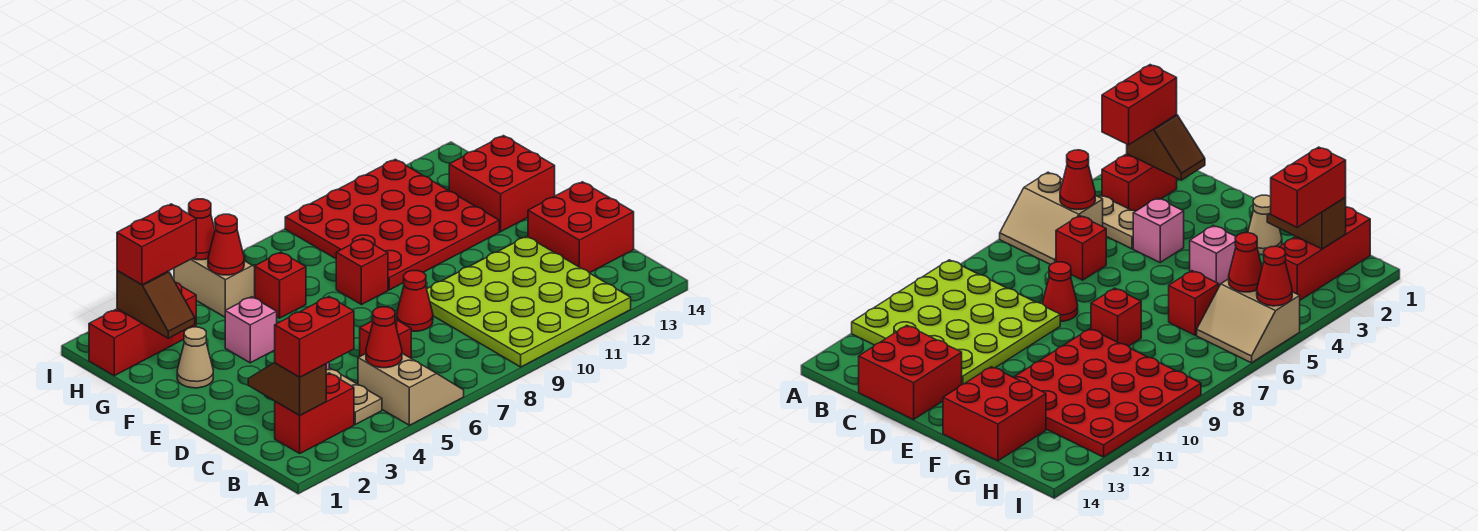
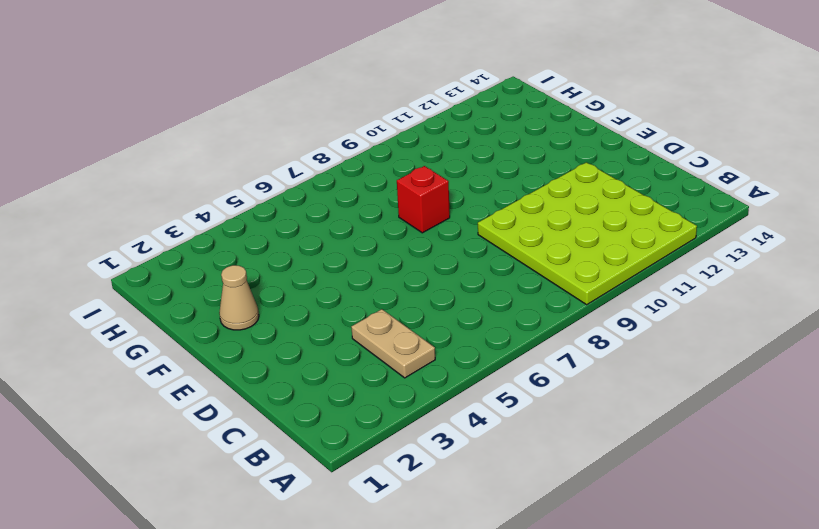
none -> tan 2x2 slope [358,353,464,425]
none -> red 1x2 brick [275,373,354,453]
none -> red 1x1 brick [360,319,411,358]

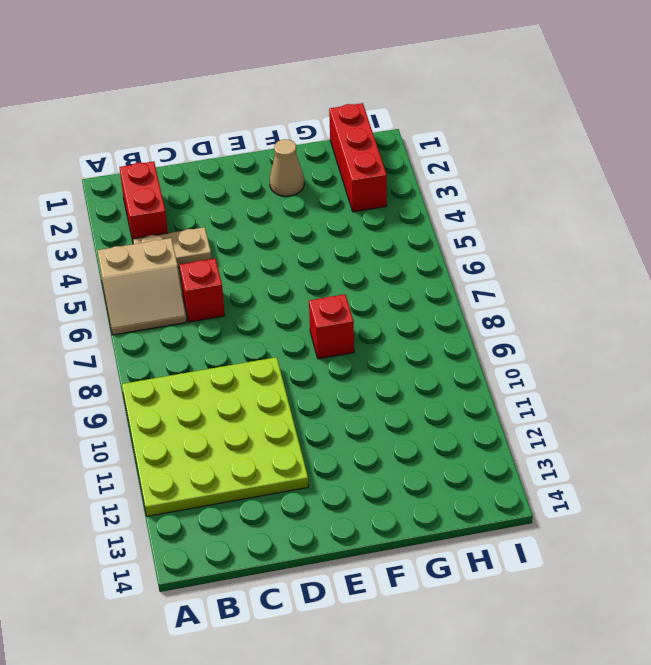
none -> red 2x2 brick [528,182,634,273]
none -> pink 1x1 brick [1133,198,1184,262]
none -> red 1x1 cone [397,271,433,331]

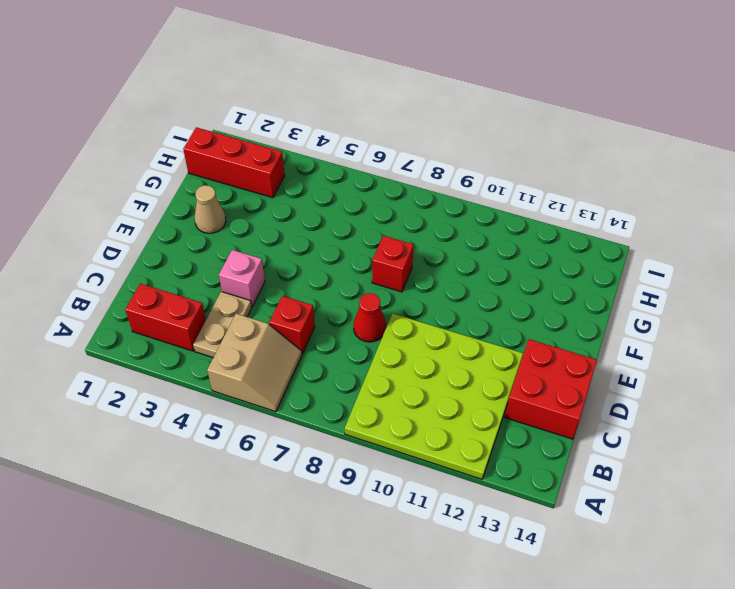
none -> pink 1x1 brick [225,297,277,363]
none -> red 4x4 plate [285,159,499,290]
none -> red 2x2 brick [449,136,555,232]

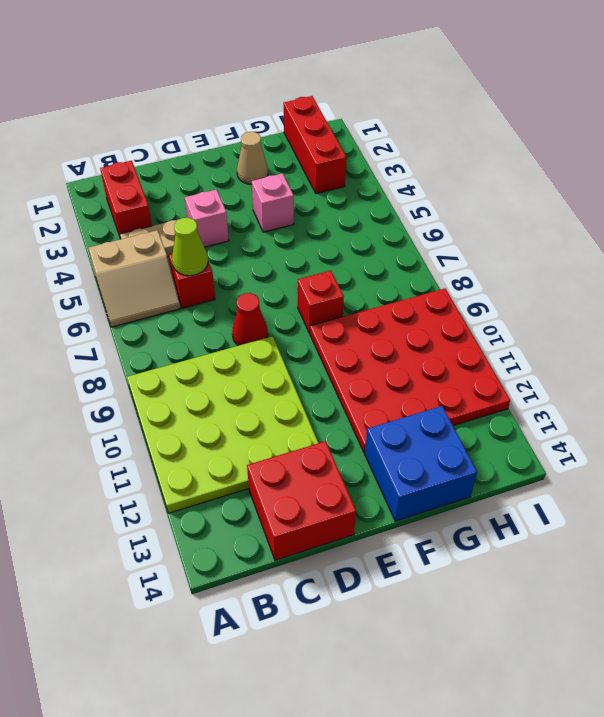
lime 1x1 cone [172,218,208,276] -> none
blue 2x2 brick [365,406,477,521] -> red 2x2 brick [449,136,555,232]
none -> red 1x1 brick [255,252,306,318]
none -> tan 2x2 slope [174,259,255,317]
none -> brown 1x2 slope [248,362,326,415]

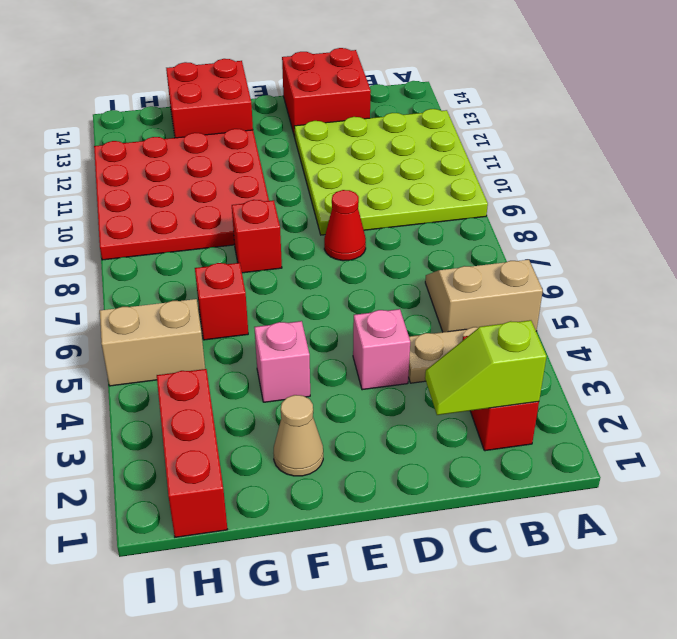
lime 1x2 slope [425,320,547,415] -> brown 1x2 slope [248,362,326,415]
none -> red 1x1 brick [360,319,411,358]
none -> red 1x1 cone [366,307,402,368]
none -> brown 1x2 slope [117,271,195,338]

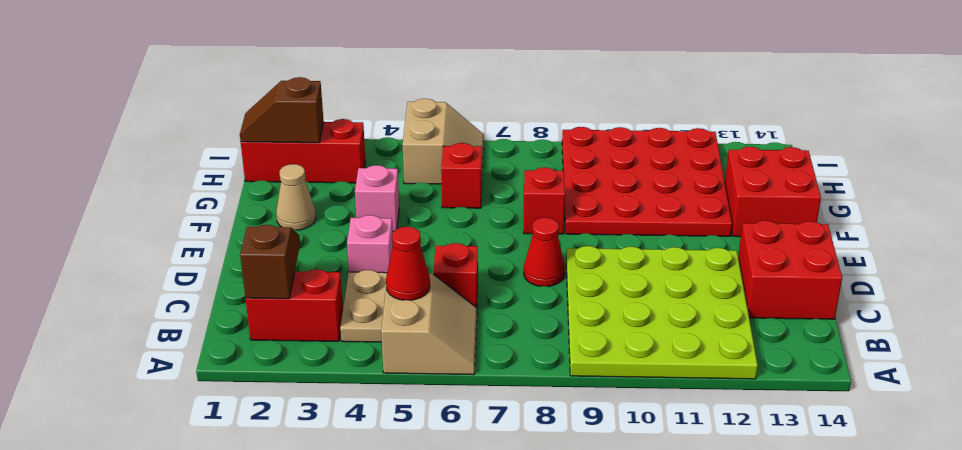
brown 1x2 slope [240,77,324,143] -> brown 1x2 slope turned to [117,271,195,338]
none -> red 1x1 cone [208,214,244,275]
none -> red 1x1 cone [189,199,215,260]
none -> red 1x2 brick [275,297,354,377]

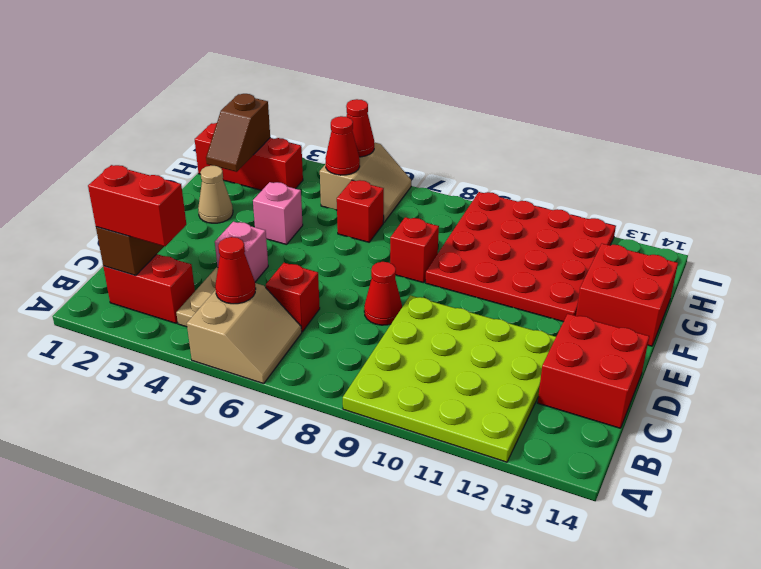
none -> red 1x2 brick [117,204,196,285]

